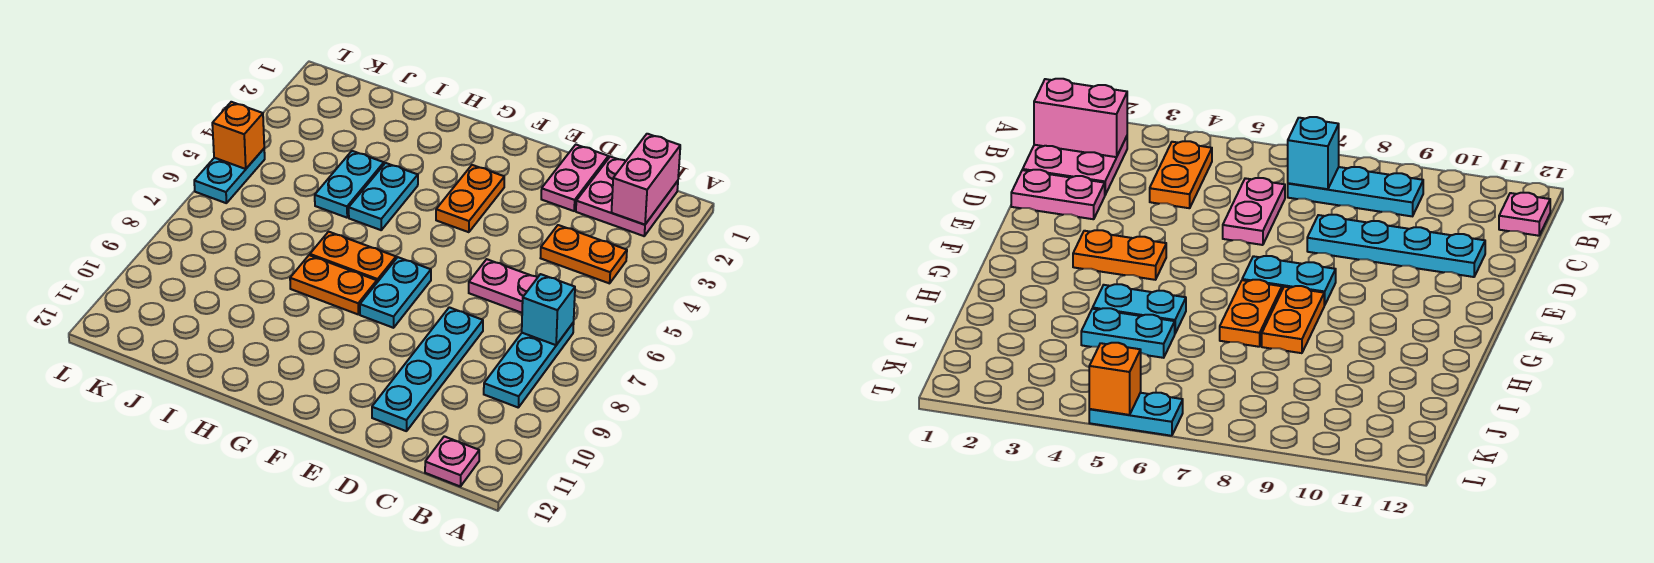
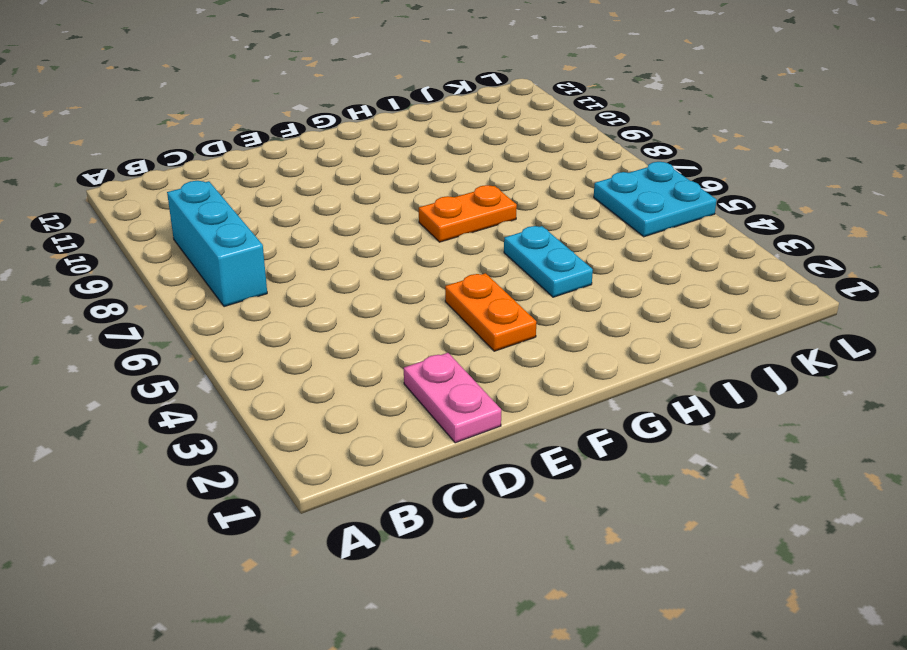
cyan 1x3 brick [167,181,267,307] -> cyan 1x3 plate [484,322,574,407]
cyan 2x2 plate [594,162,717,237] -> cyan 1x2 plate [194,149,265,203]
none -> pink 2x2 plate [576,157,678,236]
none -> orange 1x2 plate [541,225,627,283]
none -> pink 1x1 plate [425,436,479,486]

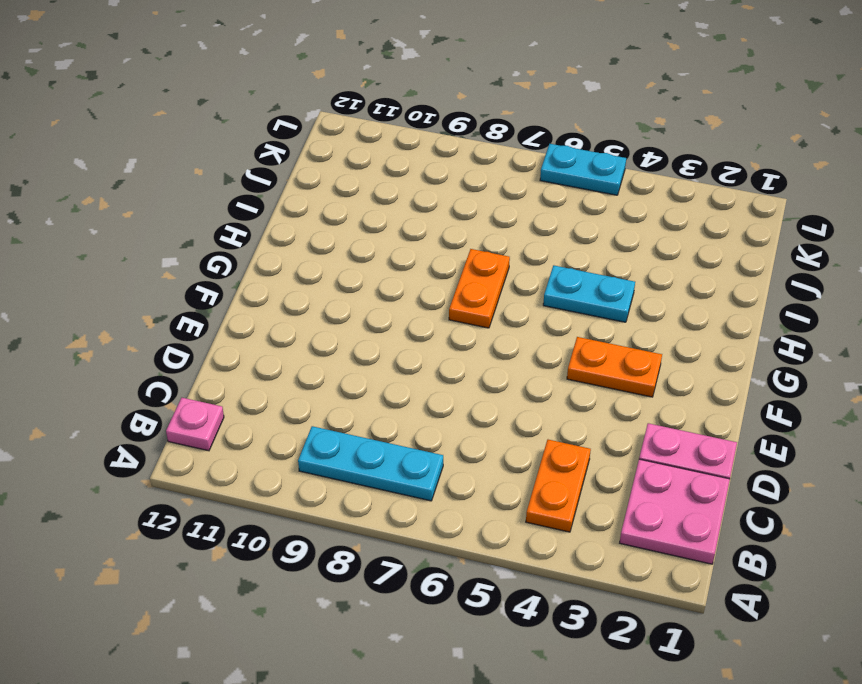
none -> pink 1x2 plate [469,259,538,313]
none -> cyan 1x4 plate [372,307,483,431]
none -> cyan 1x2 plate [360,257,431,328]

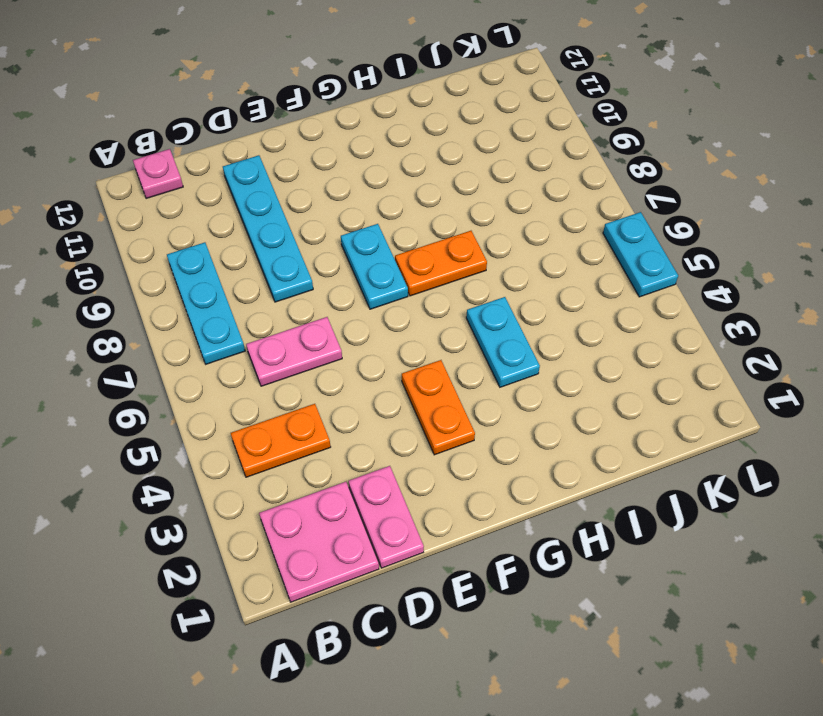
none -> orange 1x2 plate [290,255,377,314]
none -> cyan 1x2 plate [315,151,384,218]
none -> pink 1x2 brick [611,134,680,225]

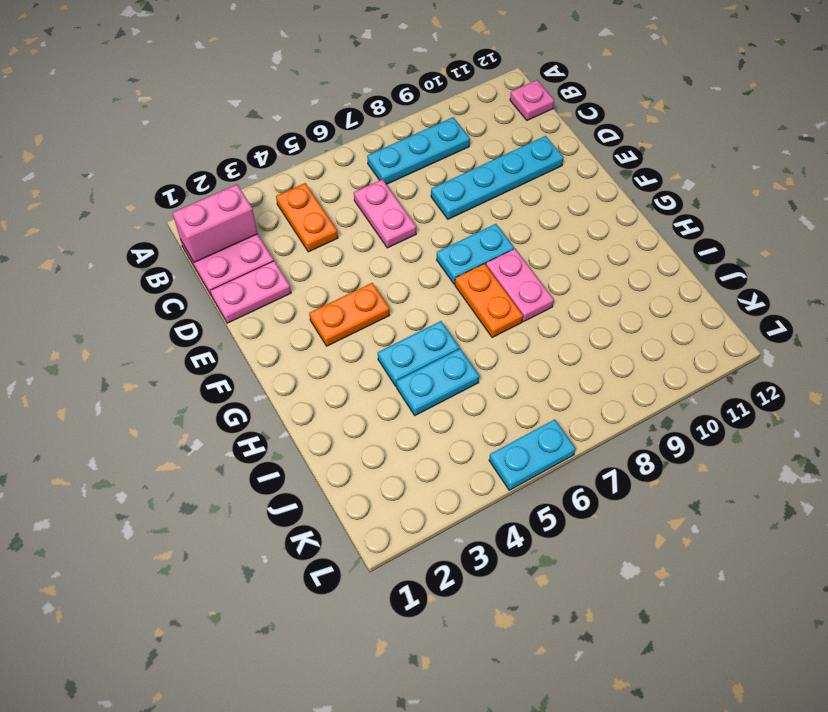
pink 1x2 plate [486,249,554,322] -> orange 1x2 plate [290,255,377,314]
none -> cyan 1x1 brick [522,274,575,345]
none -> orange 1x1 brick [212,102,264,169]

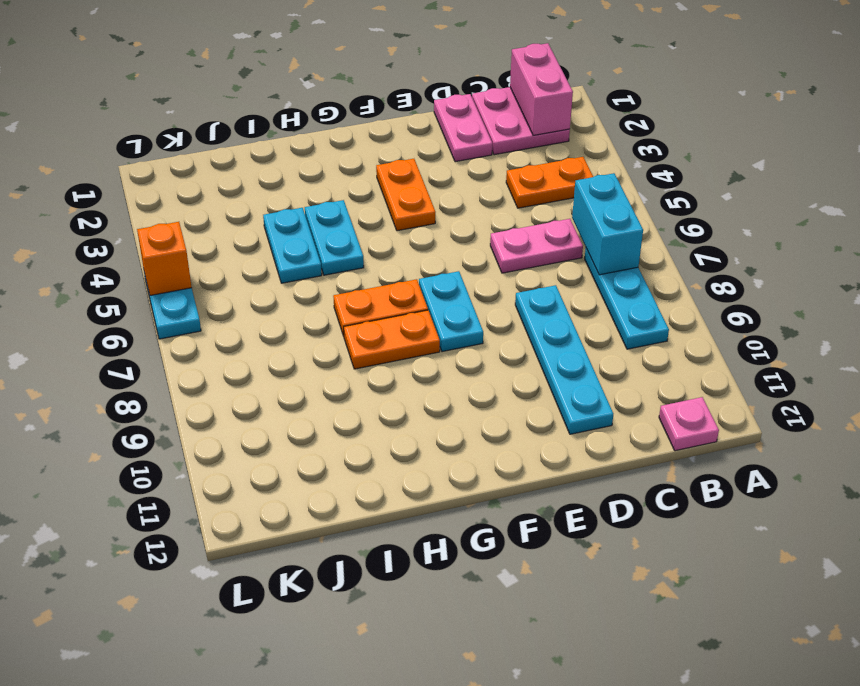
cyan 1x2 brick [572,173,643,275] -> cyan 1x1 brick [522,274,575,345]

